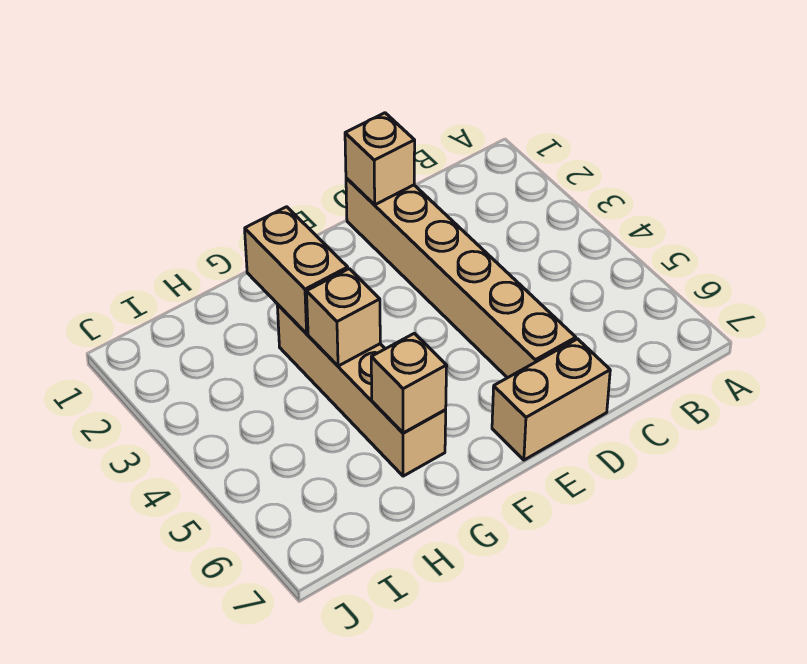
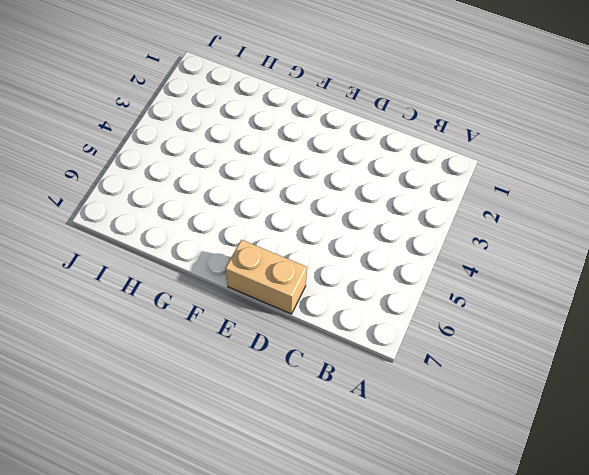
none -> tan 1x6 brick [346,178,576,378]
none -> tan 1x4 brick [277,304,446,476]

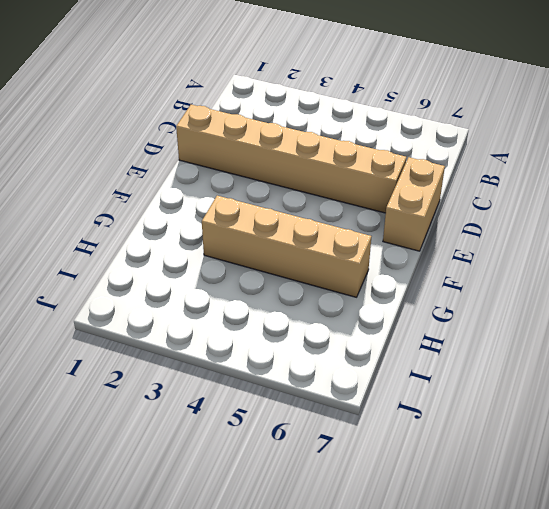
none -> tan 1x1 brick [345,113,415,205]
none -> tan 1x2 brick [245,207,348,333]

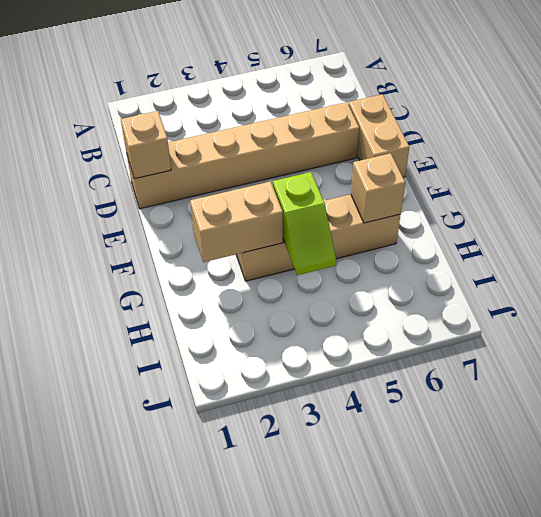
lime 1x2 slope [273,172,336,275] -> tan 1x1 brick [307,269,380,366]

